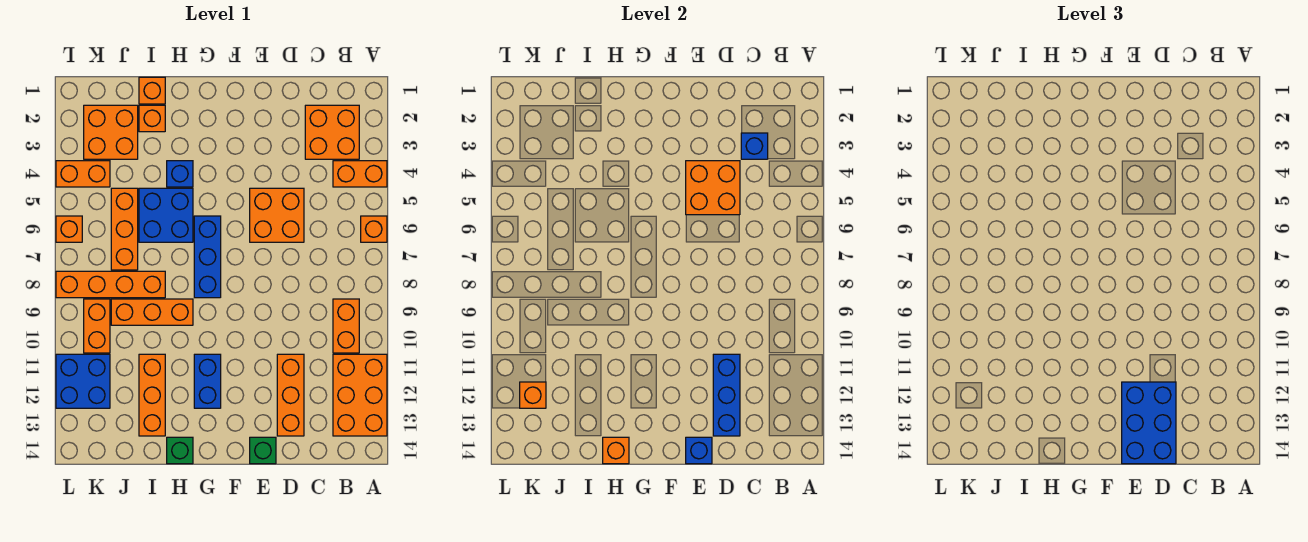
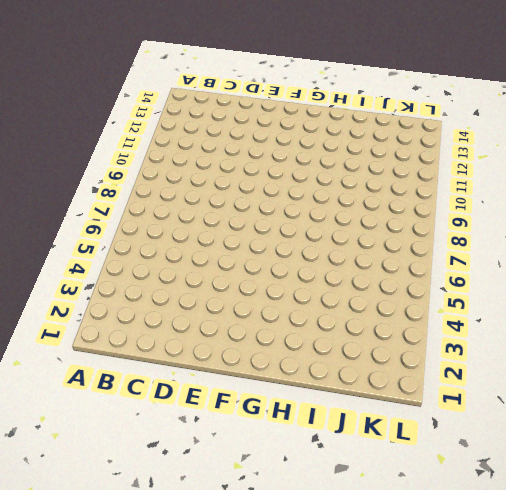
none -> orange 1x2 brick [333,161,387,187]
none -> orange 1x1 brick [361,216,387,242]
none -> orange 2x3 brick [333,354,387,436]
none -> orange 2x2 brick [305,105,359,159]

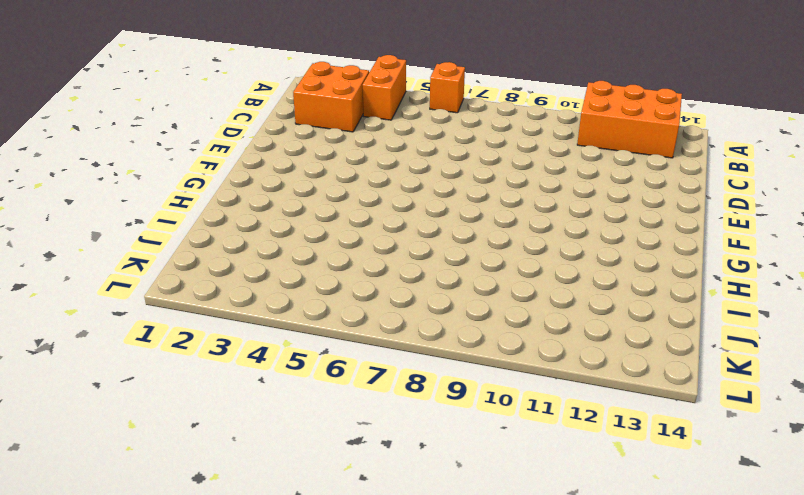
none -> orange 1x2 brick [333,299,359,353]
none -> orange 2x2 brick [250,188,304,242]
none -> orange 1x3 brick [277,354,304,436]
none -> green 1x1 brick [250,437,276,464]

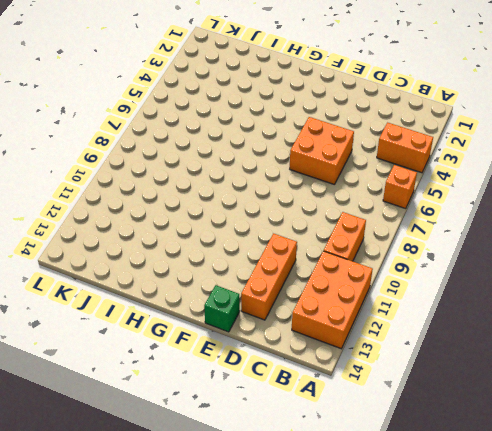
none -> orange 2x2 brick [305,105,359,159]
none -> blue 1x3 brick [194,216,221,298]
none -> blue 1x2 brick [194,354,221,408]
none -> blue 1x1 brick [167,161,193,187]

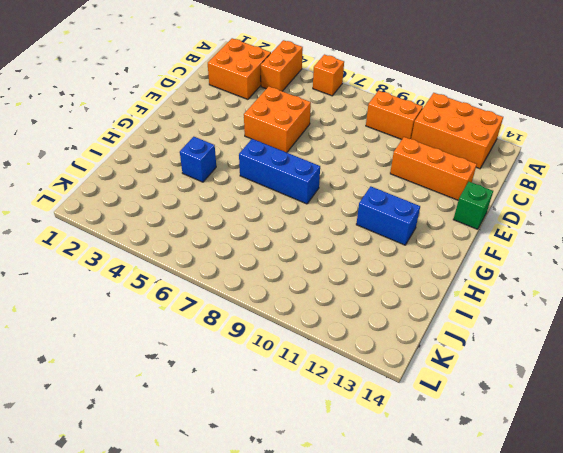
none -> blue 2x2 brick [139,188,193,242]
none -> orange 1x3 brick [111,299,193,325]
none -> green 1x1 brick [167,437,193,464]
none -> orange 1x1 brick [139,77,165,104]

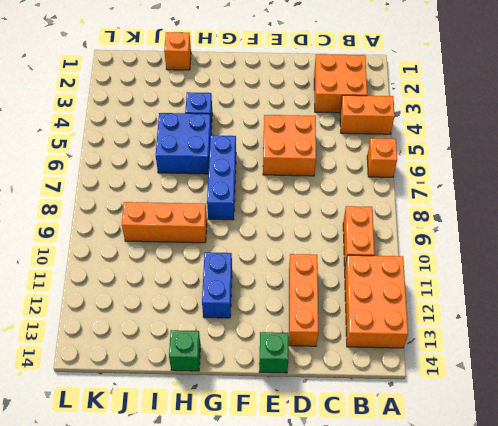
none -> orange 1x1 brick [139,105,165,132]
none -> orange 1x4 brick [56,271,165,298]
none -> orange 1x3 brick [139,354,165,436]
none -> orange 2x2 brick [84,105,138,159]

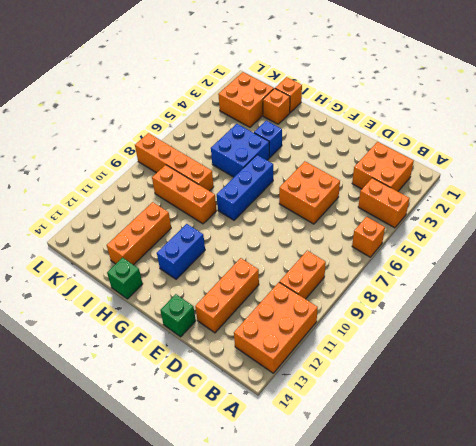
none -> orange 1x3 brick [111,188,138,270]
none -> orange 1x2 brick [56,161,110,187]
none -> orange 1x2 brick [84,299,110,353]
none -> blue 2x2 brick [56,354,110,408]

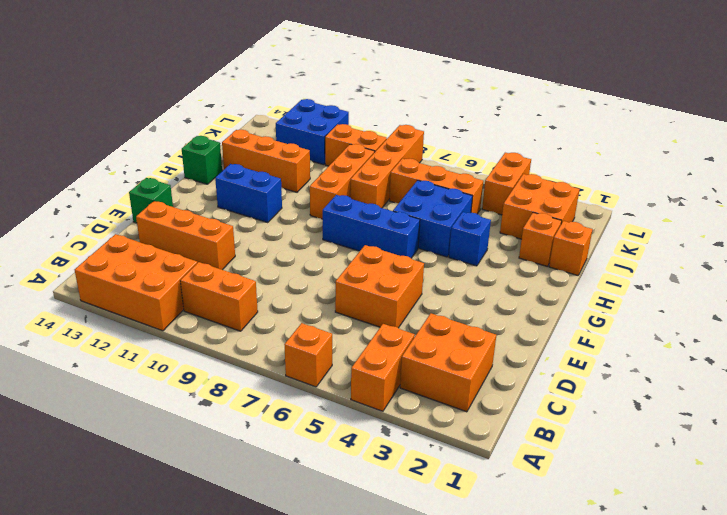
none -> orange 1x1 brick [56,216,82,242]
none -> blue 1x1 brick [741,133,768,159]
none -> orange 2x2 brick [686,161,740,215]
none -> blue 1x3 brick [713,354,740,436]

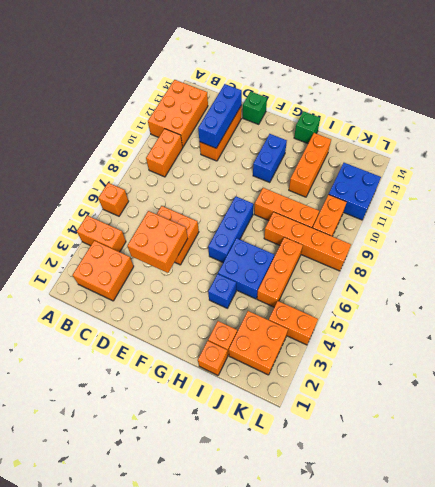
none -> orange 1x1 brick [56,216,82,242]
none -> blue 1x1 brick [741,133,768,159]
none -> blue 1x1 brick [686,437,712,464]
none -> orange 1x1 brick [603,437,629,464]

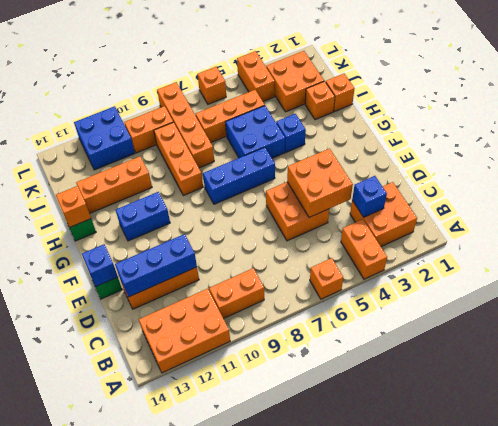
none -> orange 1x1 brick [520,382,546,408]
none -> blue 2x3 brick [1122,382,1176,464]

